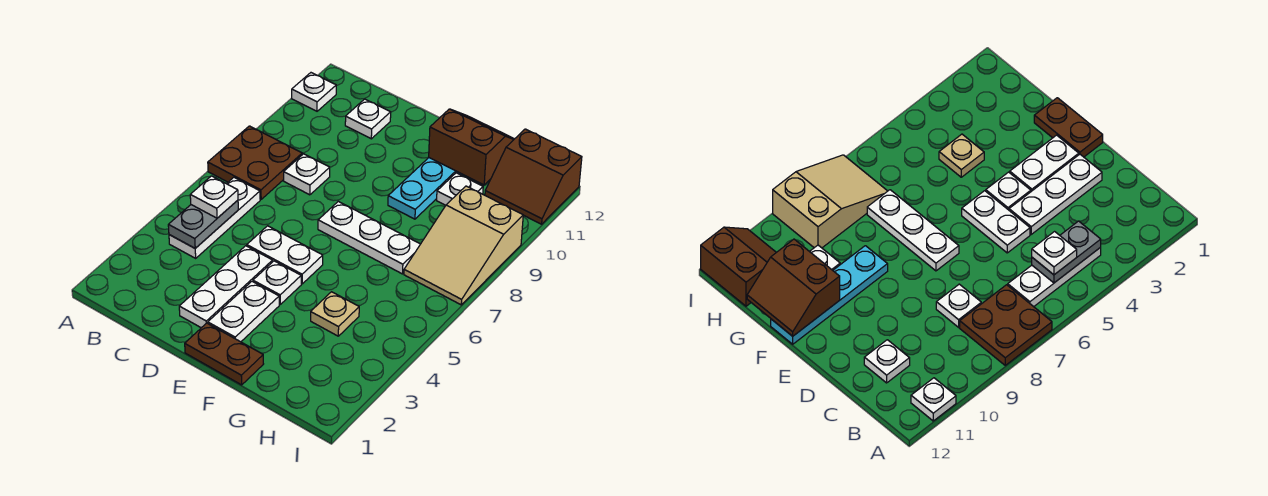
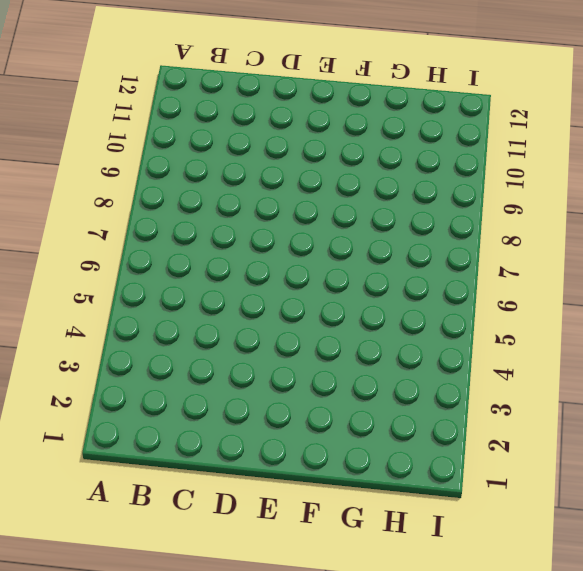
none -> brown 2x2 plate [208,126,302,200]
none -> white 1x1 plate [292,73,336,111]
none -> white 1x3 plate [169,177,260,258]

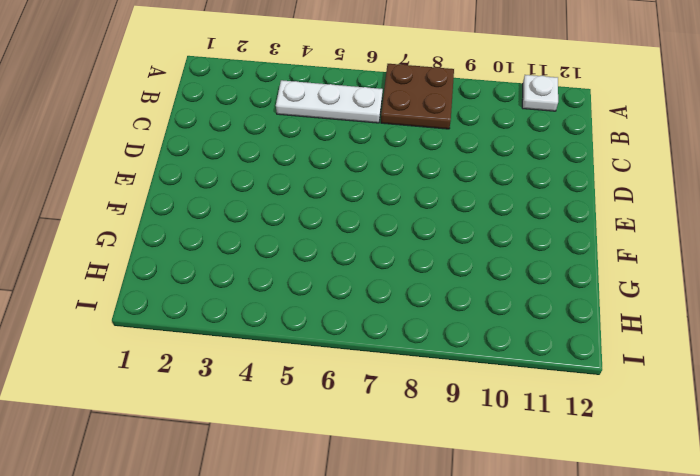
none -> white 1x1 plate [284,154,330,195]
none -> white 1x1 plate [345,99,391,139]
none -> white 1x3 plate [179,246,273,328]

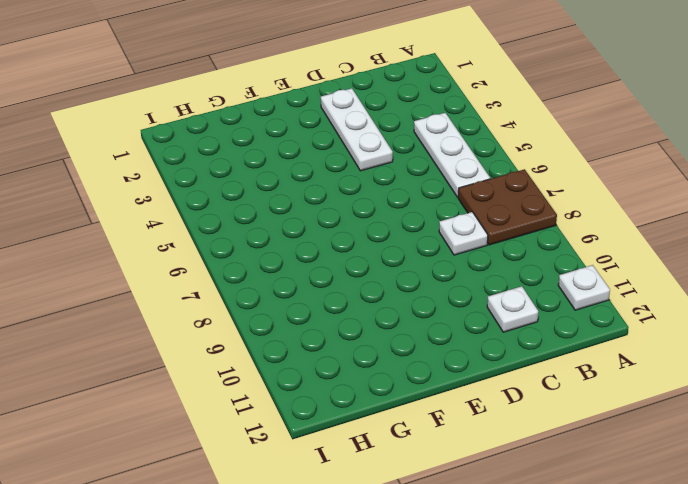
none -> white 1x2 plate [247,226,323,284]
none -> brown 1x2 plate [185,323,263,385]
none -> white 1x2 plate [208,281,279,342]

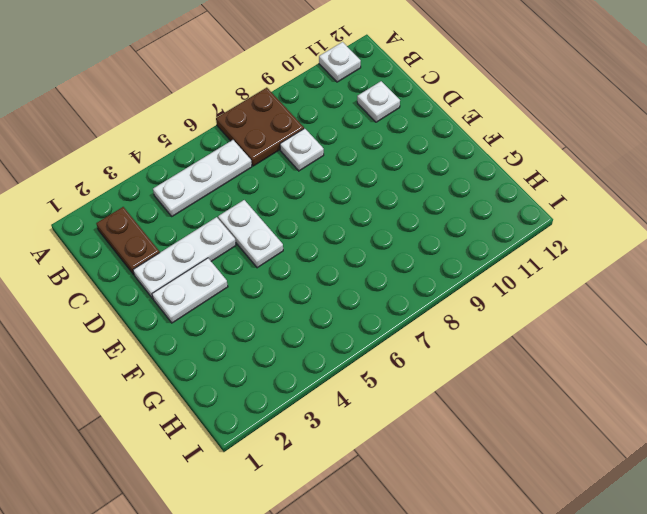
brown 1x2 plate [96,207,160,275] -> brown 1x2 plate moved to [185,323,263,385]
none -> white 1x1 plate [253,261,301,304]
none -> white 1x3 plate [318,201,420,274]
none -> cyan 1x4 plate [388,158,462,219]

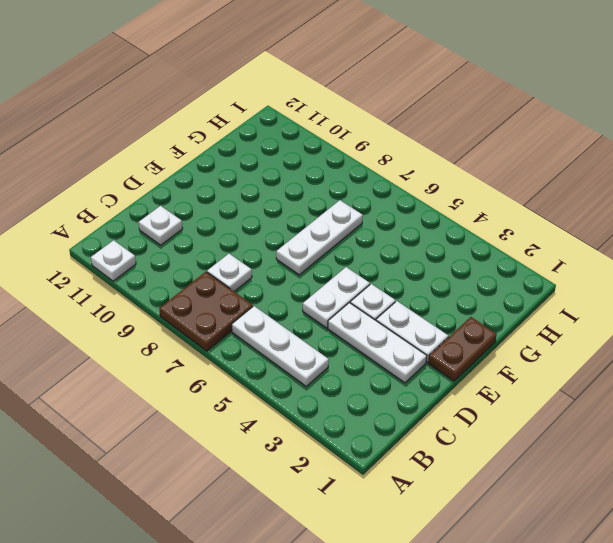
none -> cyan 1x4 plate [388,158,462,219]
none -> tan 1x1 plate [311,292,359,336]
none -> white 1x1 plate [437,173,483,205]

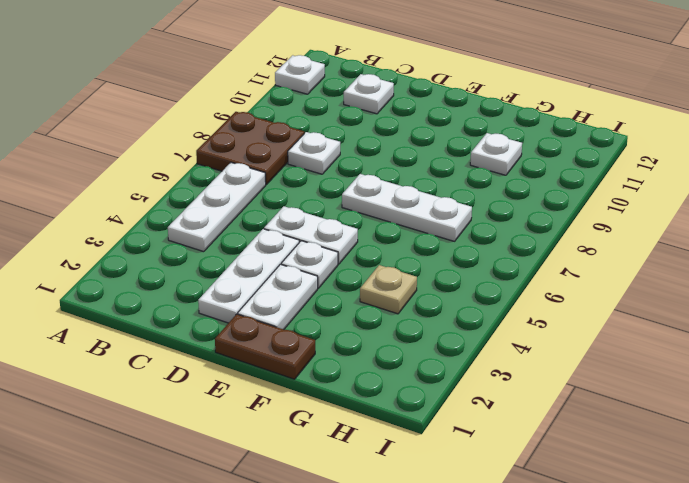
none -> cyan 1x4 plate [388,158,462,219]
none -> tan 2x3 slope [404,186,523,305]
none -> brown 2x2 slope [485,129,582,224]

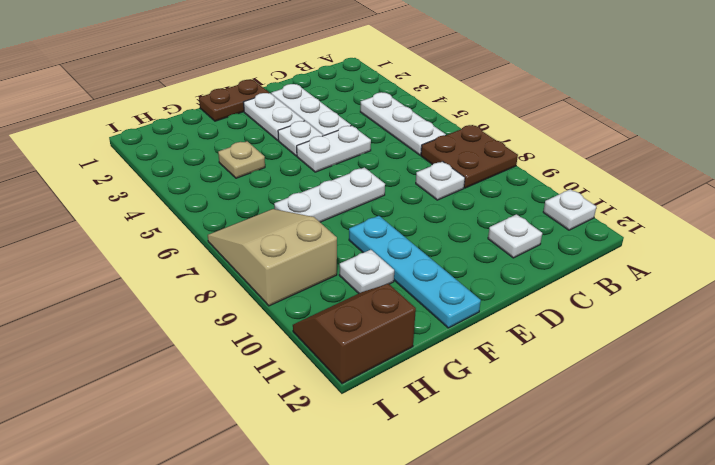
none -> grey 1x2 plate [168,200,238,248]
none -> brown 2x2 slope [429,109,514,185]
none -> white 1x1 plate [190,176,238,218]

